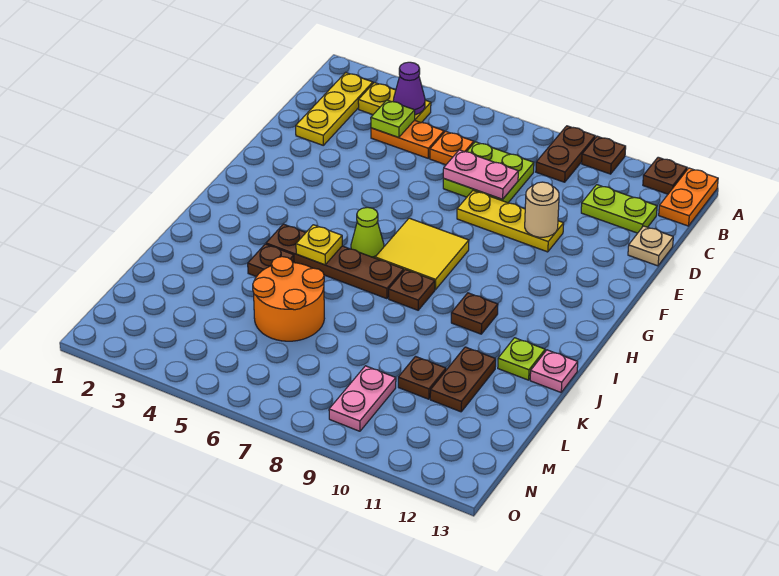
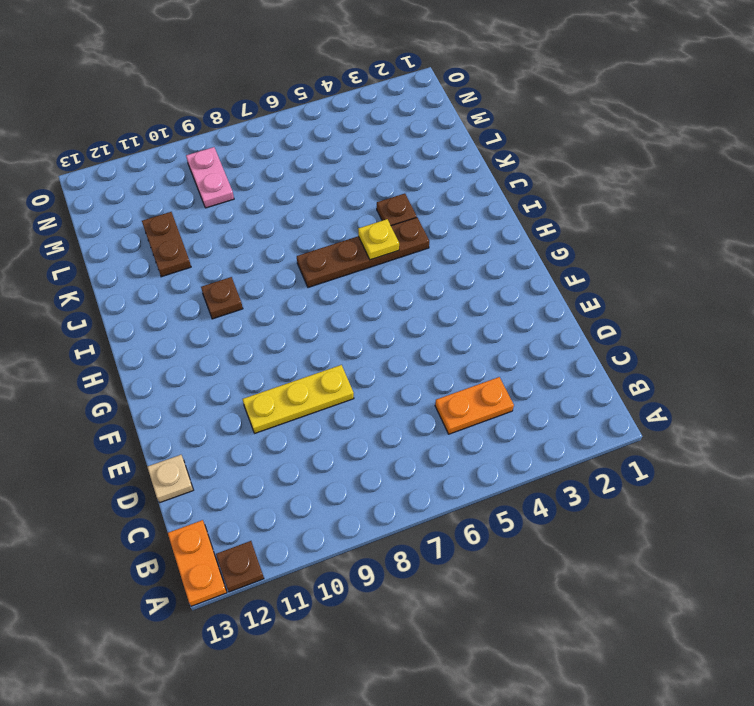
none -> brown 1x2 plate [536,126,595,182]
none -> brown 1x1 plate [582,136,626,174]
none -> yellow 1x3 plate [296,72,373,145]

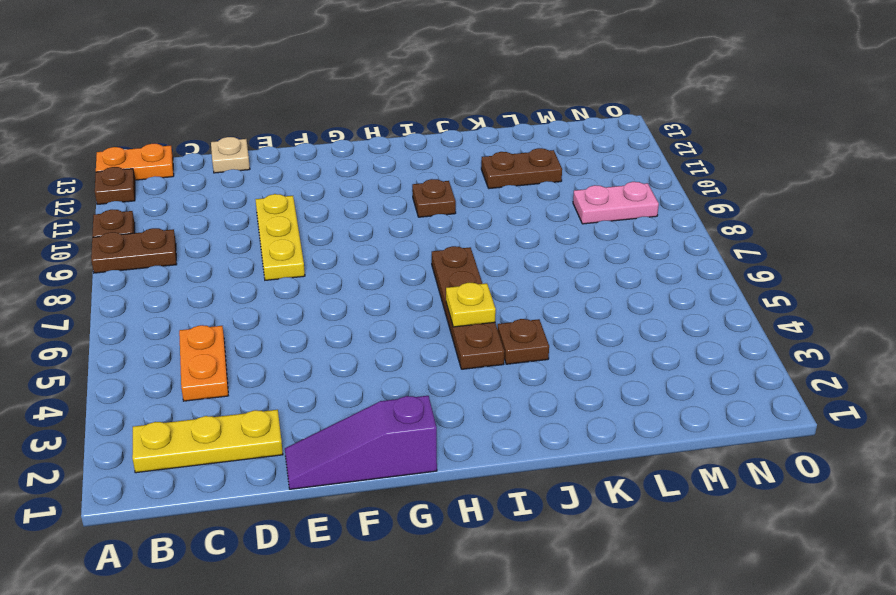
purple 1x3 slope [285,396,437,489] -> none
none -> yellow 1x2 plate [358,83,431,123]
none -> orange 1x1 plate [430,131,474,165]
none -> lime 2x2 plate [443,142,534,203]

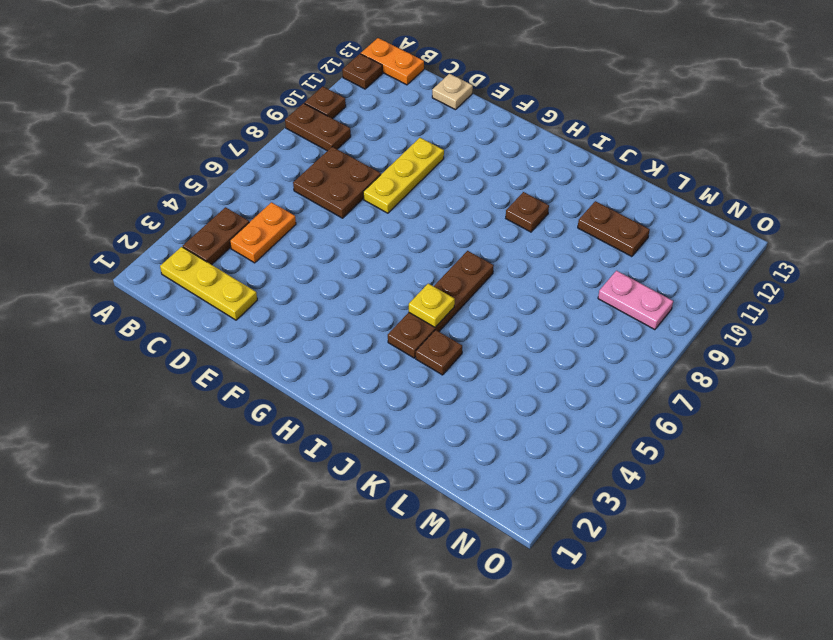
brown 1x2 plate [183,207,249,265] -> yellow 1x2 plate [358,83,431,123]
brown 2x2 plate [293,147,381,218] -> lime 2x2 plate [443,142,534,203]
none -> orange 1x1 plate [430,131,474,165]
none -> lime 1x2 plate [581,185,657,233]
none -> yellow 2x2 tile [375,218,469,290]

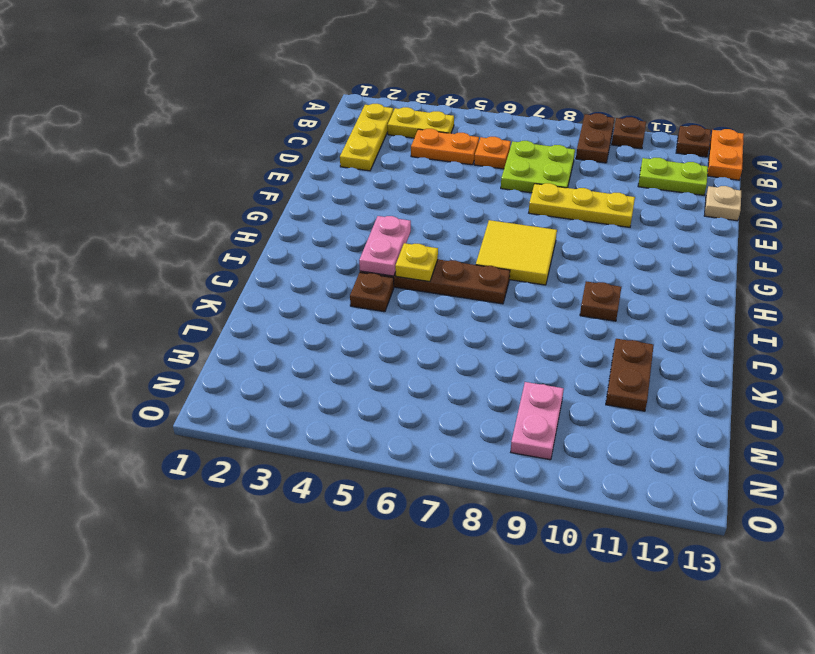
pink 1x2 plate [359,216,411,276] -> pink 1x2 plate turned to [443,150,518,199]
none -> lime 1x1 cone [351,207,384,258]
none -> brown 1x1 plate [389,270,435,310]
none -> lime 1x1 plate [498,338,545,380]

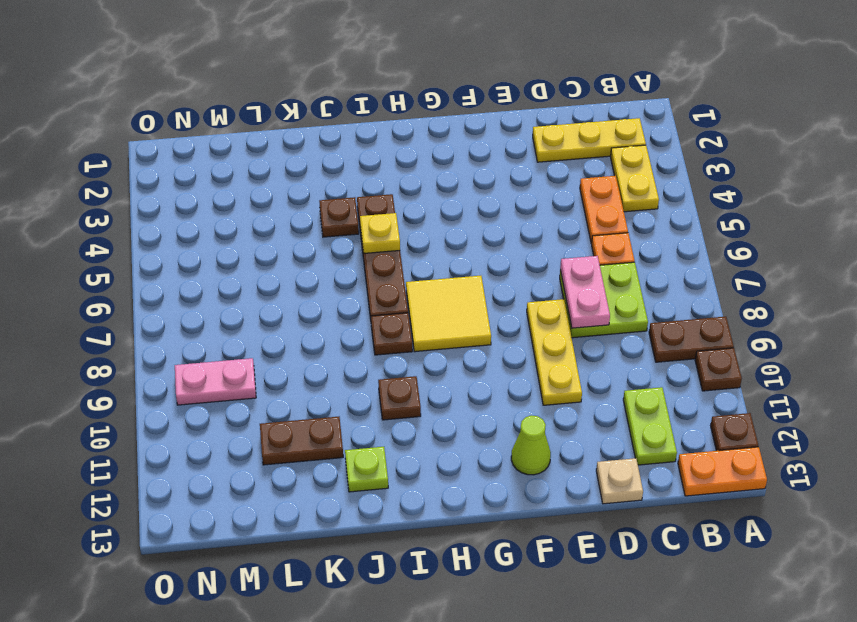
lime 1x1 cone [511,415,551,475] -> lime 1x1 cone moved to [351,207,384,258]
none -> pink 1x1 plate [530,350,578,392]
none -> orange 2x2 round brick [253,257,324,341]
none -> brown 1x1 plate [398,357,446,399]

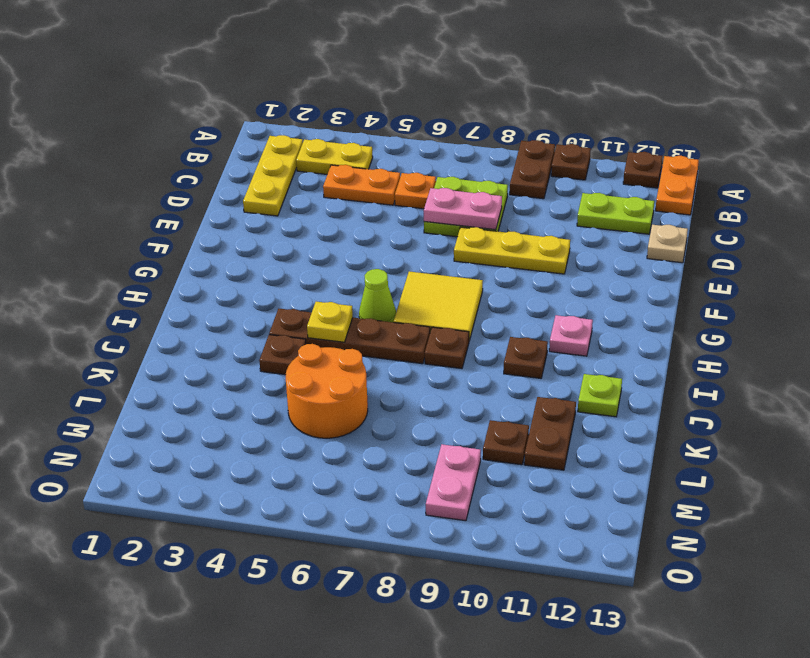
pink 1x1 plate [549,315,593,356] -> pink 1x1 plate moved to [530,350,578,392]
none -> purple 1x1 cone [393,62,425,115]
none -> lime 1x1 plate [371,100,415,138]
none -> tan 1x1 round brick [525,182,559,237]

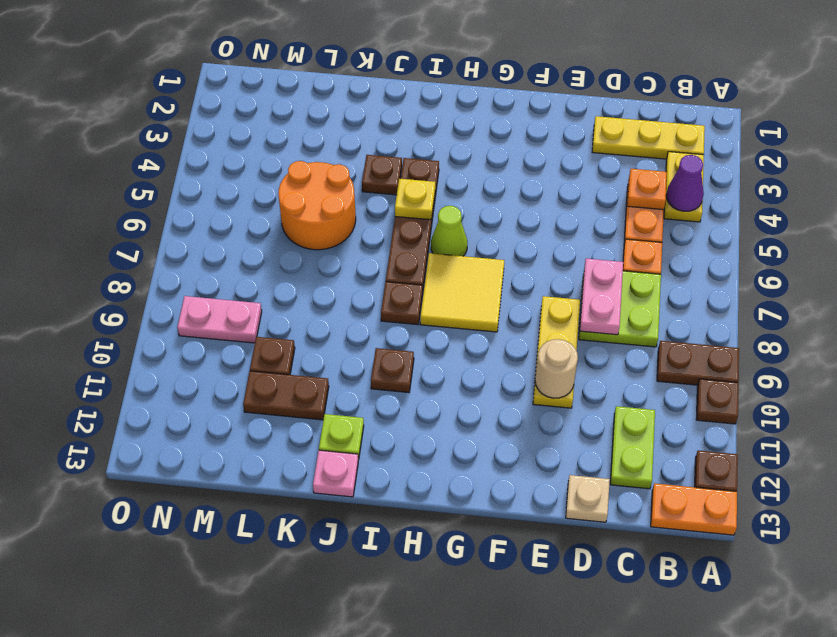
orange 1x1 plate [627,169,667,210] -> lime 1x1 plate [371,100,415,138]

